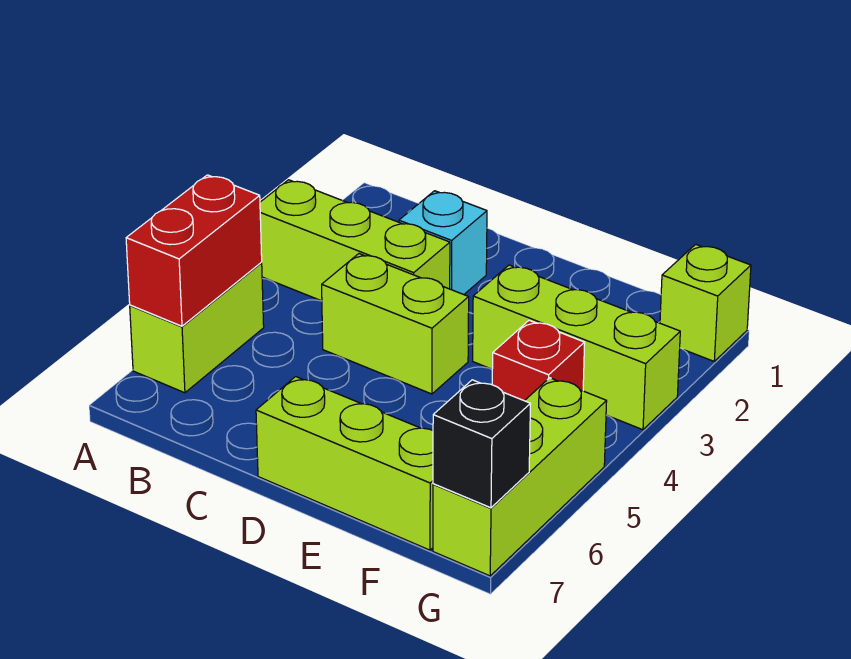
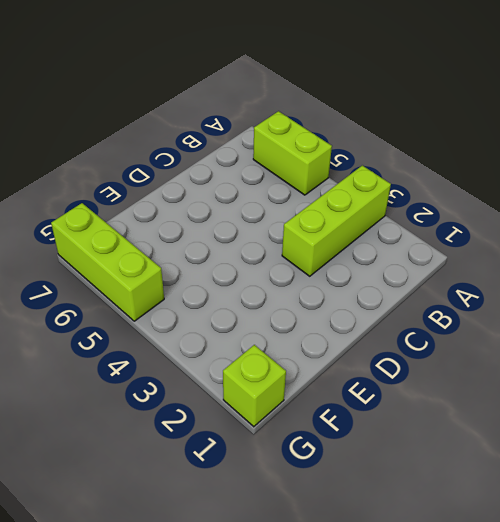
none -> cyan 1x1 brick [399,191,487,295]
none -> lime 1x2 brick [322,254,469,394]

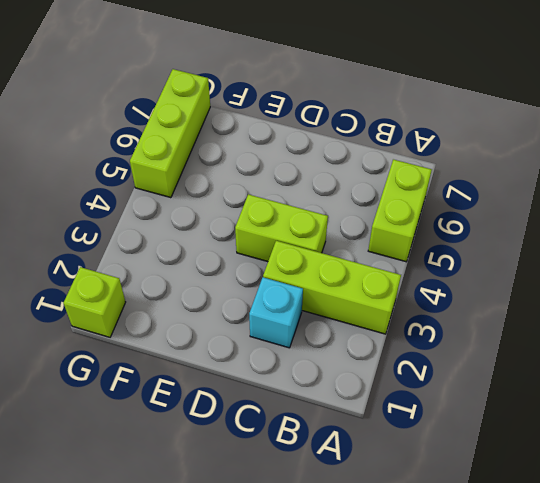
none -> lime 1x3 brick [256,377,433,550]
none -> lime 1x3 brick [473,265,680,430]

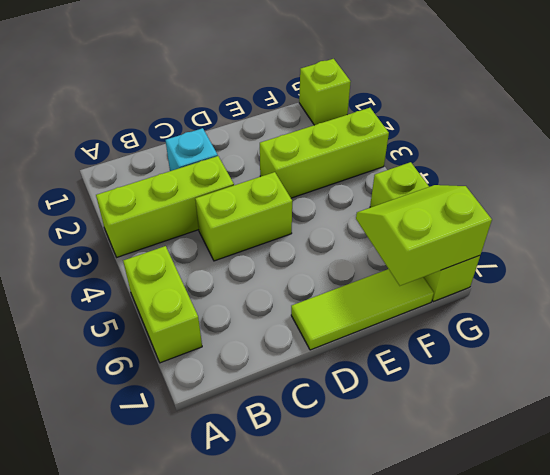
lime 1x3 tile [291,269,434,350] -> lime 1x3 brick [256,377,433,550]
lime 2x2 slope [356,185,492,286] -> black 1x1 brick [433,380,530,508]
none -> red 1x1 brick [492,320,585,401]
none -> red 1x2 brick [126,175,262,326]

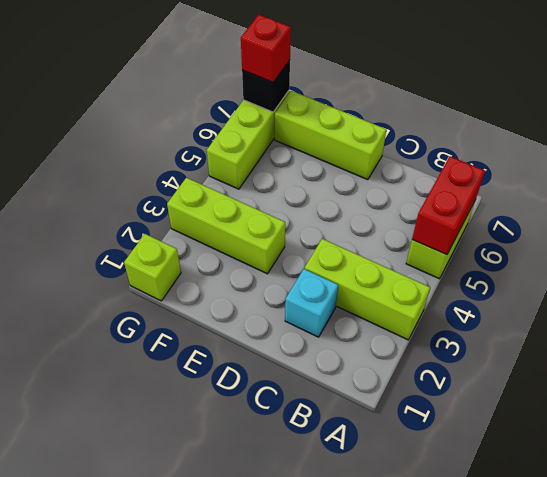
red 1x1 brick [241,15,291,82] -> red 1x1 brick moved to [492,320,585,401]
none -> lime 1x2 brick [322,254,469,394]

